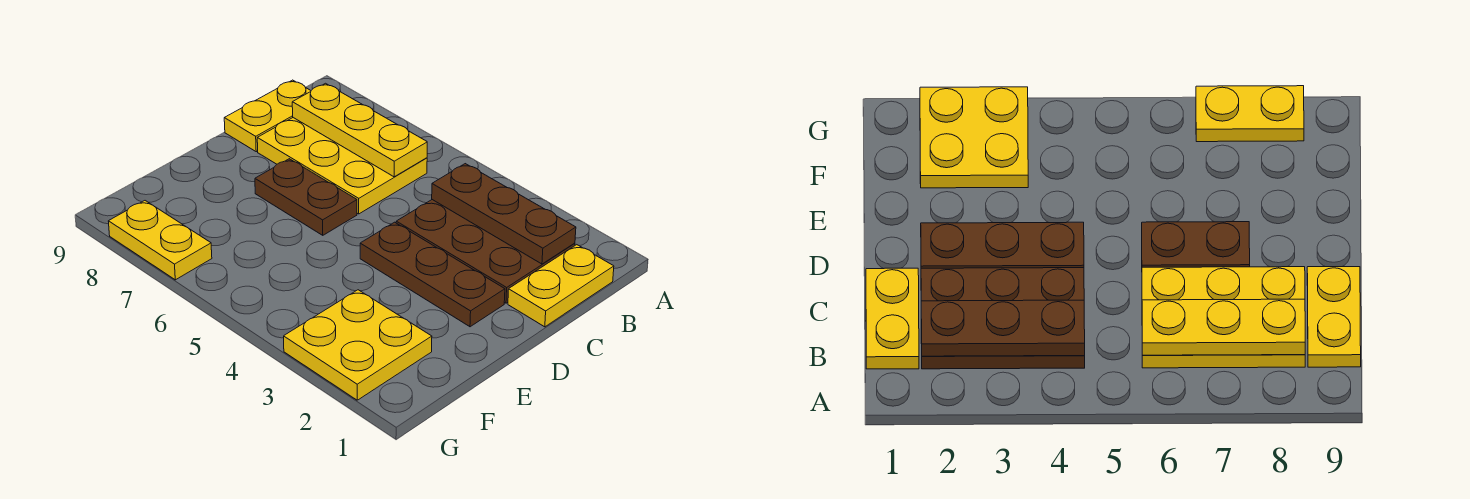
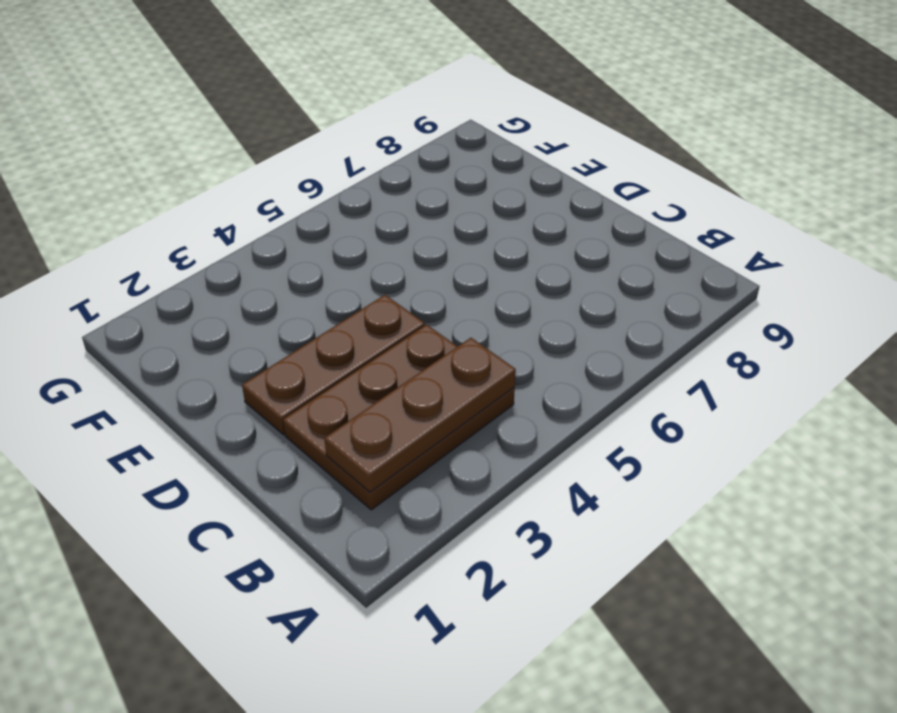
none -> yellow 1x2 plate [508,245,614,327]
none -> yellow 2x3 plate [257,118,427,214]

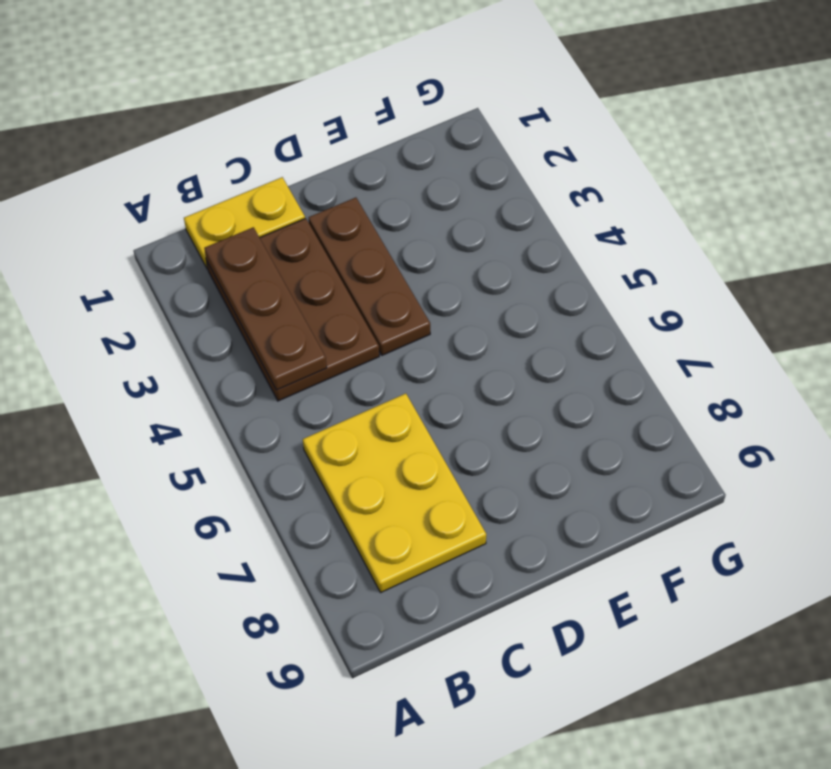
none -> yellow 1x2 plate [224,80,311,152]
none -> brown 1x2 plate [255,159,357,235]

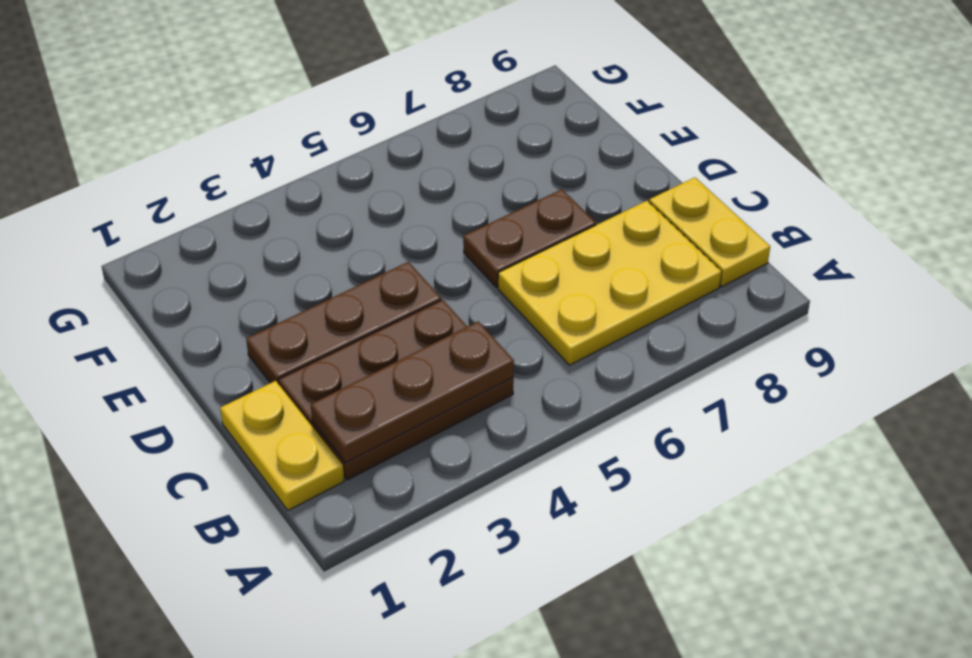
none -> yellow 2x2 plate [284,290,432,400]
none -> yellow 1x2 plate [108,201,212,280]

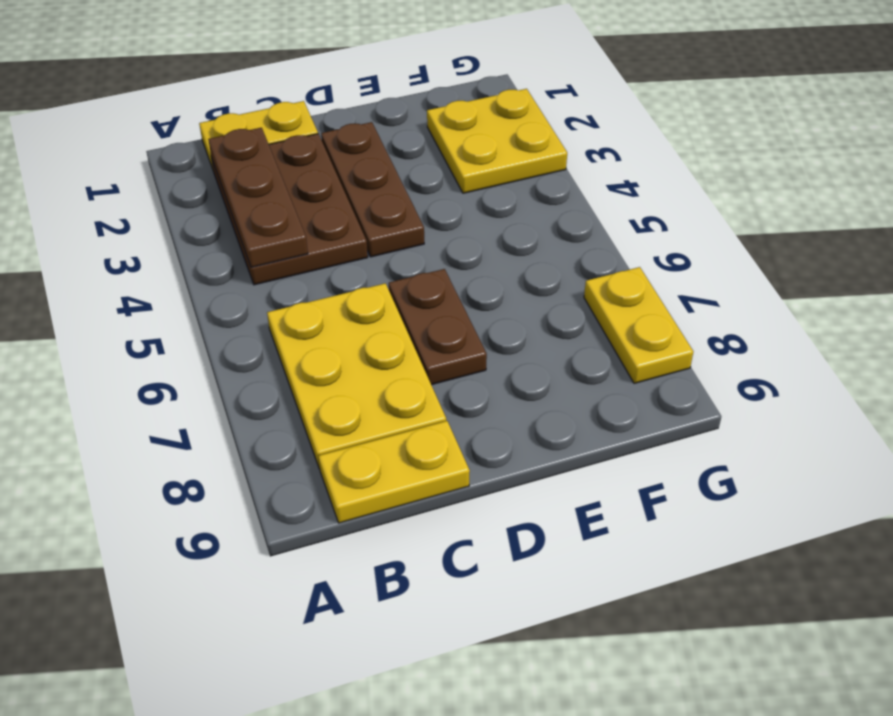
none -> yellow 1x3 plate [292,83,427,177]

